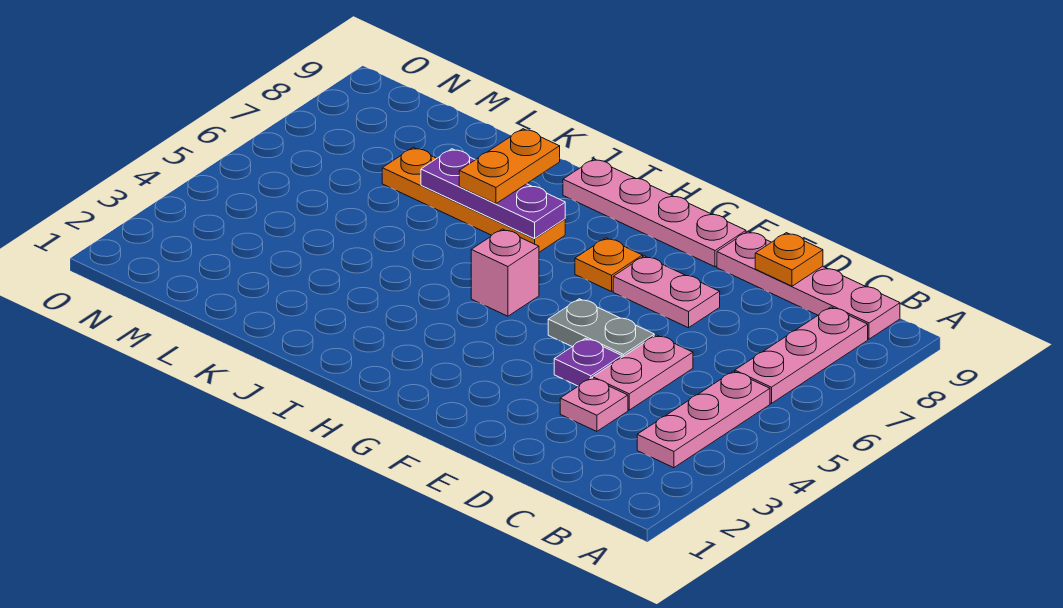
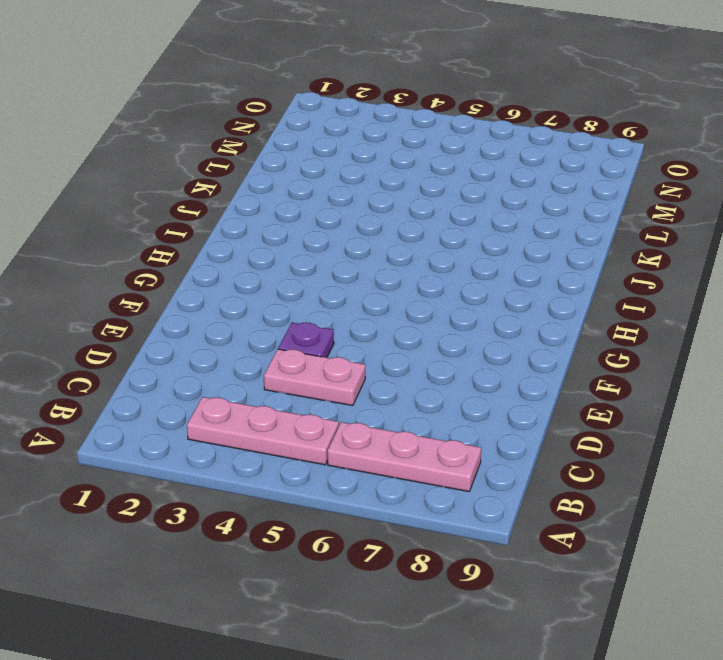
none -> pink 1x4 plate [717,231,900,339]
none -> pink 1x1 plate [560,378,628,431]
none -> grey 1x2 plate [548,299,654,357]

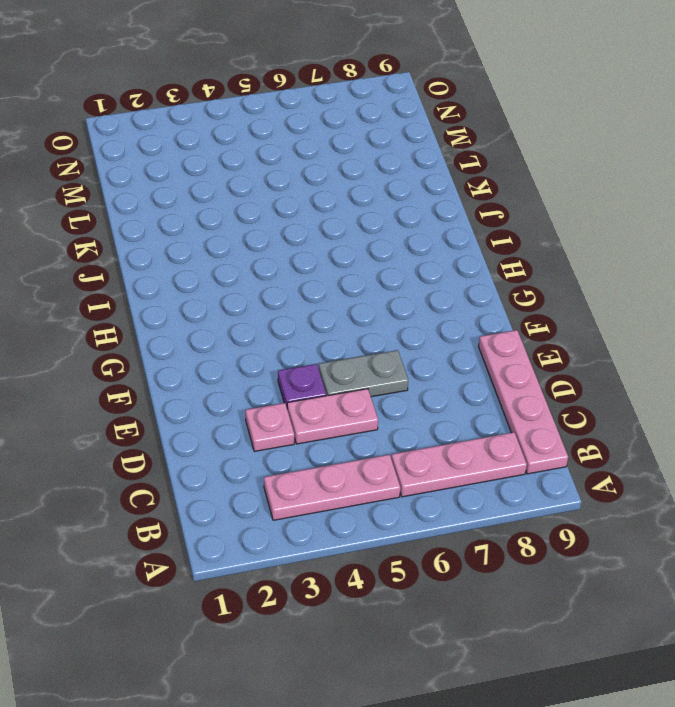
grey 1x2 plate [319,350,408,397] -> grey 1x2 plate turned to [548,299,654,357]
none -> pink 1x2 plate [613,256,720,328]
none -> pink 1x4 plate [563,159,746,267]
none -> orange 1x1 plate [575,238,643,292]

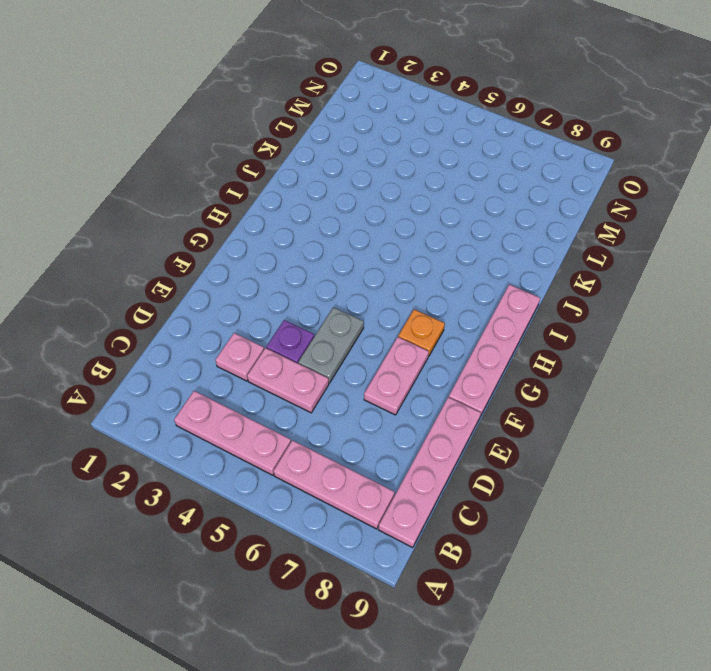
none -> pink 1x1 brick [471,229,539,316]
none -> orange 1x4 plate [382,147,565,252]
none -> orange 1x1 plate [755,233,823,286]

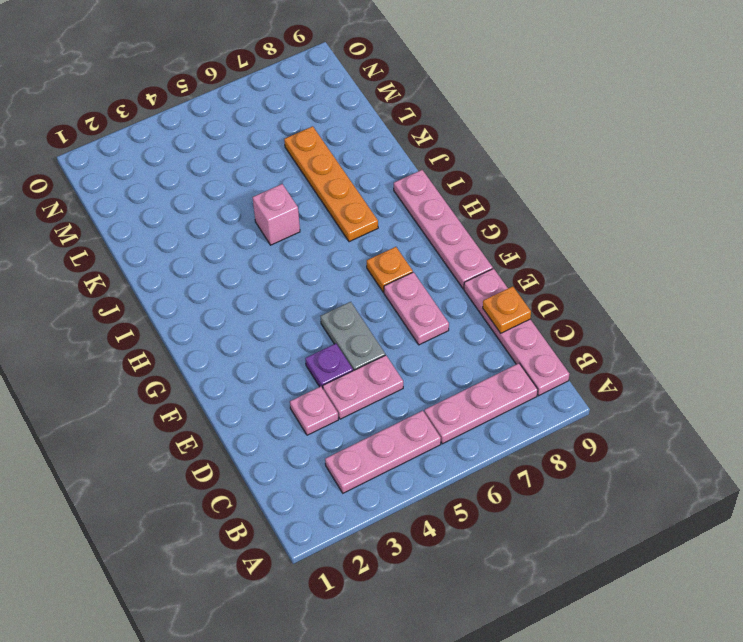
pink 1x1 brick [253,184,300,245] -> pink 1x1 brick moved to [471,229,539,316]
none -> purple 1x3 plate [421,149,565,239]
none -> orange 1x2 plate [459,129,560,204]

